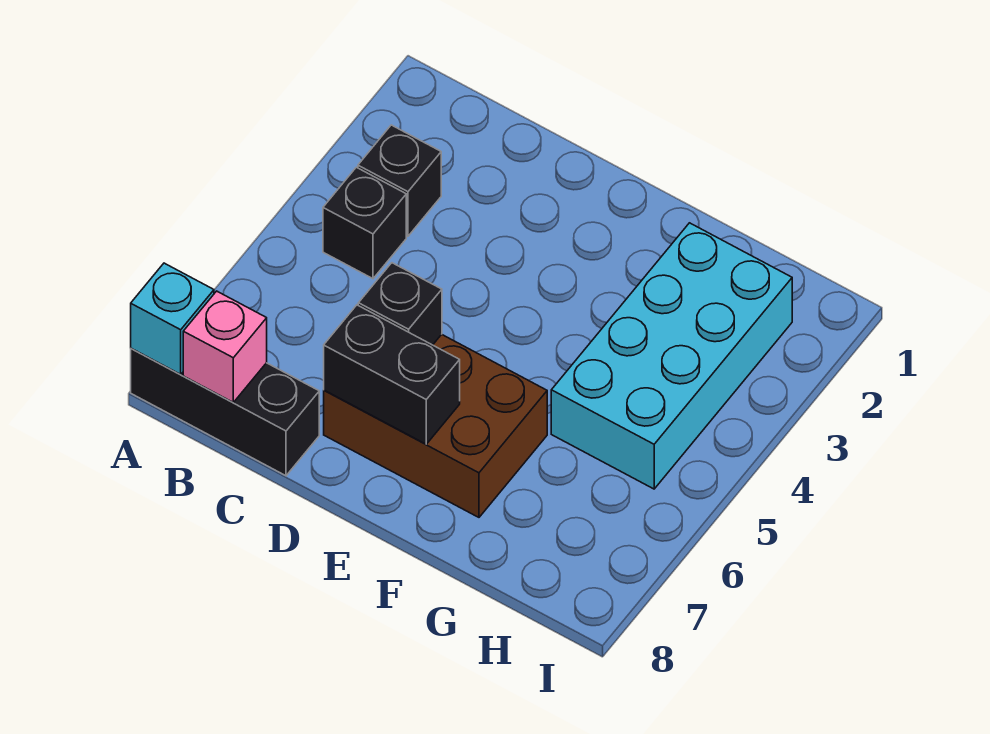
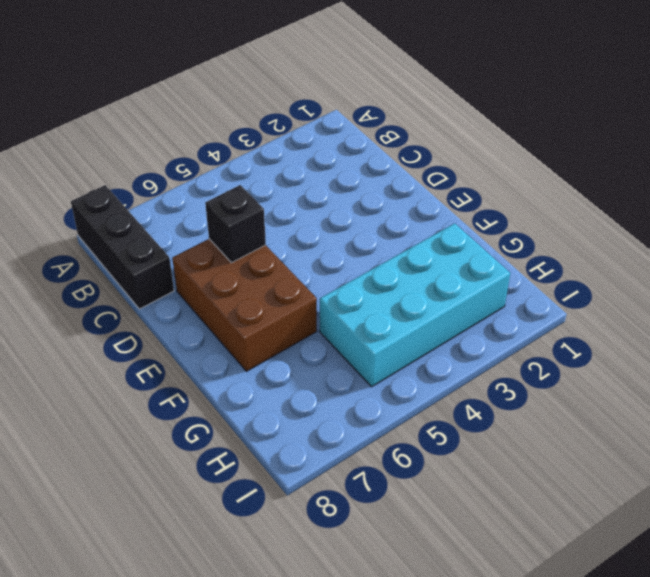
none -> black 1x1 brick [358,125,441,236]
none -> black 1x1 brick [323,167,406,279]

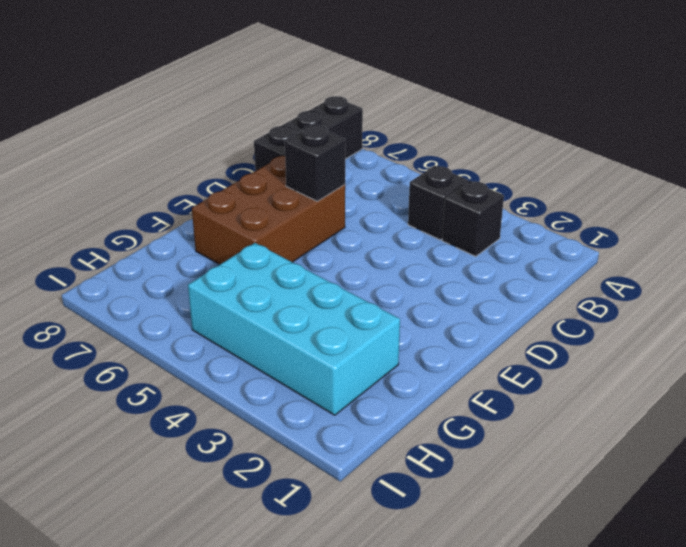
none -> cyan 1x1 brick [131,263,214,375]
none -> pink 1x1 brick [183,291,267,402]

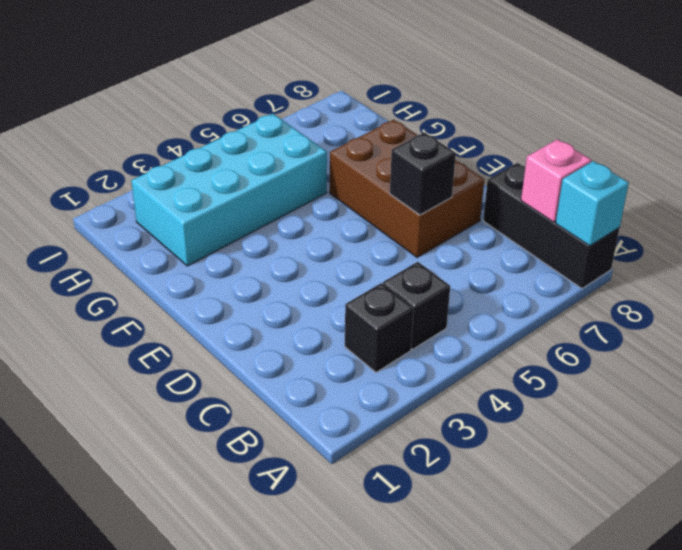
none -> black 1x2 brick [324,305,460,444]

